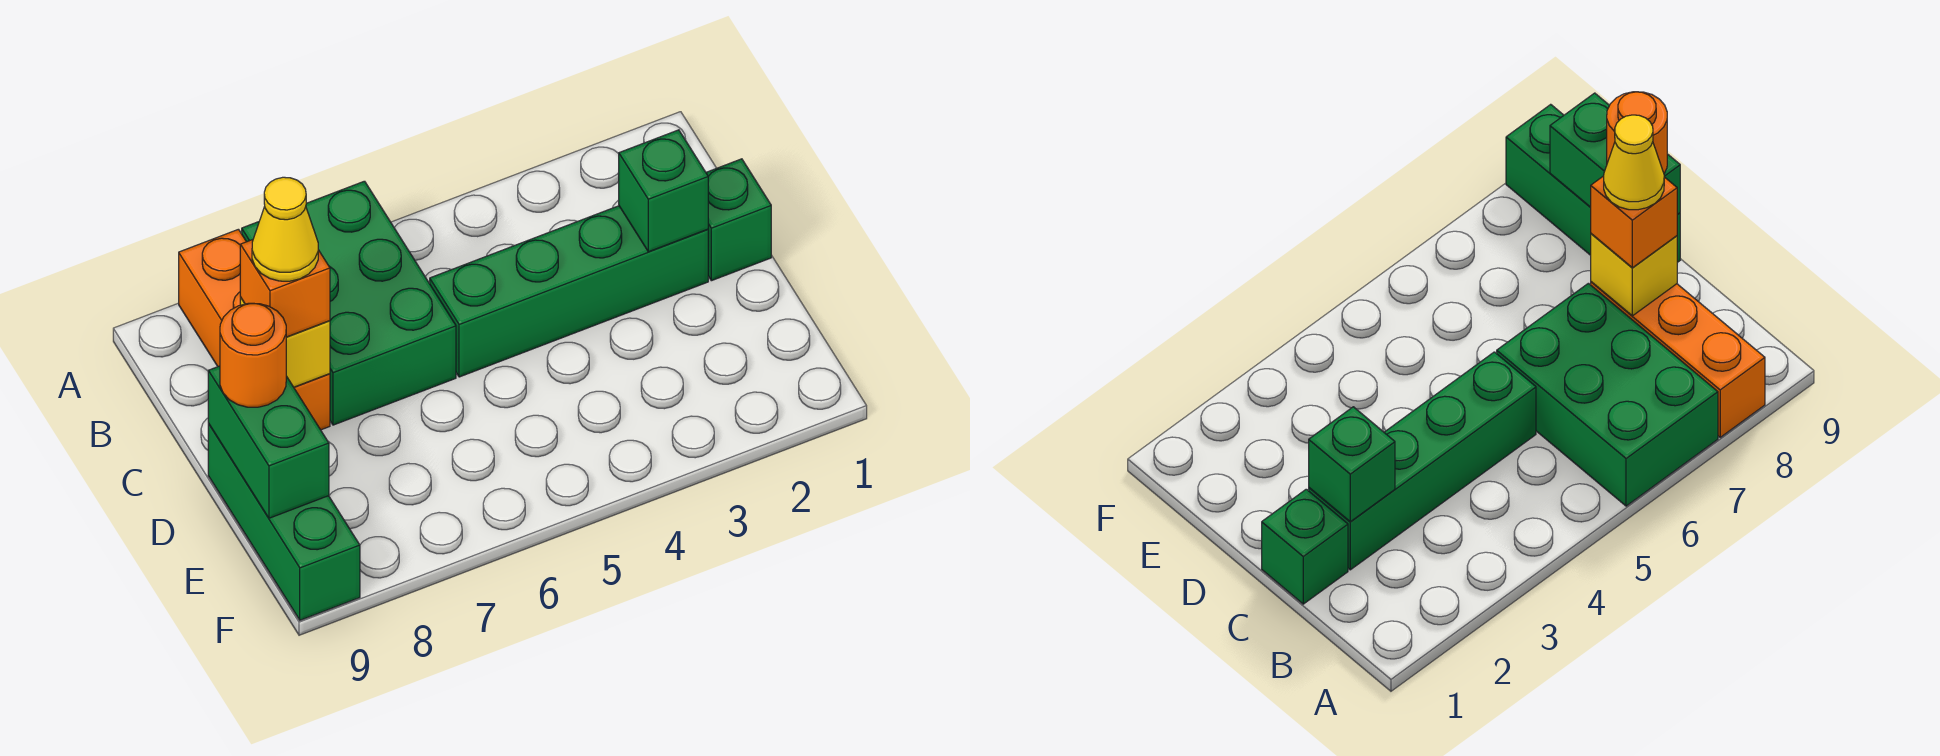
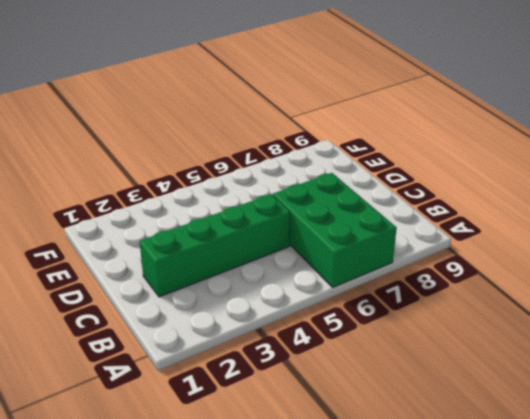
none -> orange 1x3 brick [179,229,330,430]
none -> green 1x1 brick [706,159,771,281]

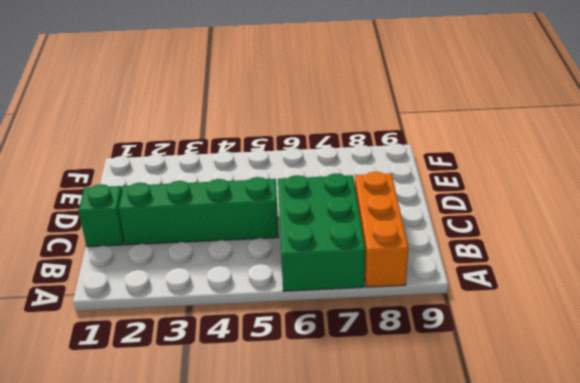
none -> green 1x3 brick [208,424,360,620]
none -> green 1x1 brick [619,130,708,252]

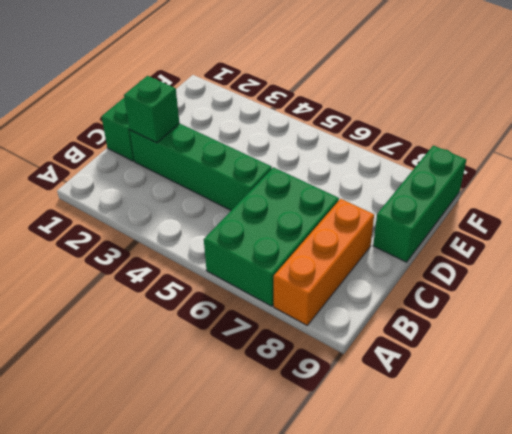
none -> yellow 1x1 brick [240,298,330,387]
none -> green 1x2 brick [208,366,329,518]

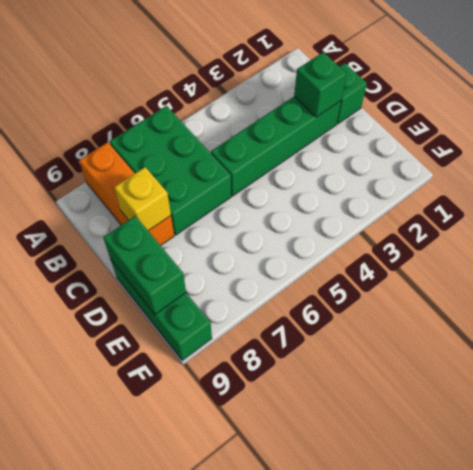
none -> orange 1x1 brick [240,240,330,337]
none -> orange 1x1 round brick [220,303,286,407]

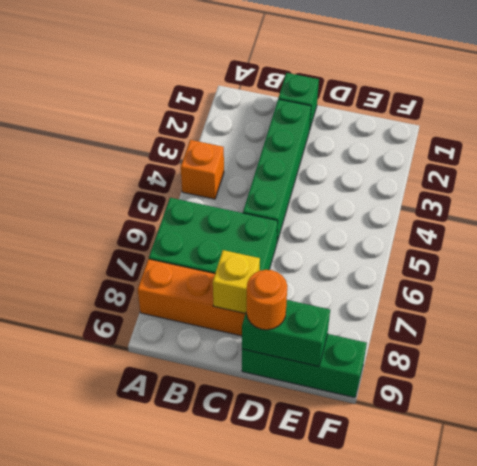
orange 1x1 brick [181,140,224,199] -> orange 1x1 brick moved to [240,240,330,337]
none -> green 1x1 brick [619,130,708,252]
none -> yellow 1x1 cone [252,177,318,281]

